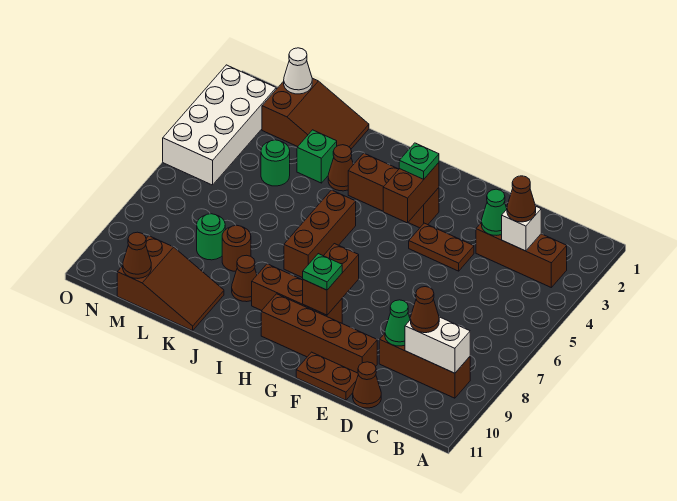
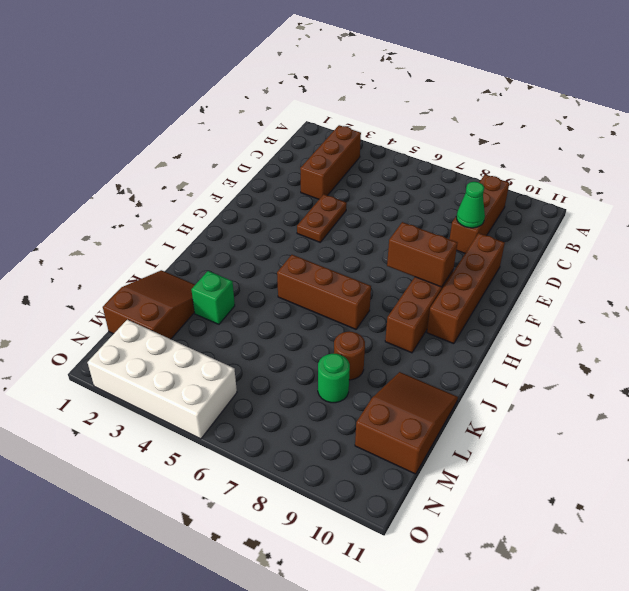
none -> brown 1x1 cone [353,362,381,408]
none -> brown 1x2 plate [296,352,358,400]
none -> brown 1x3 brick [348,153,439,228]
none -> brown 1x1 cone [328,145,353,191]

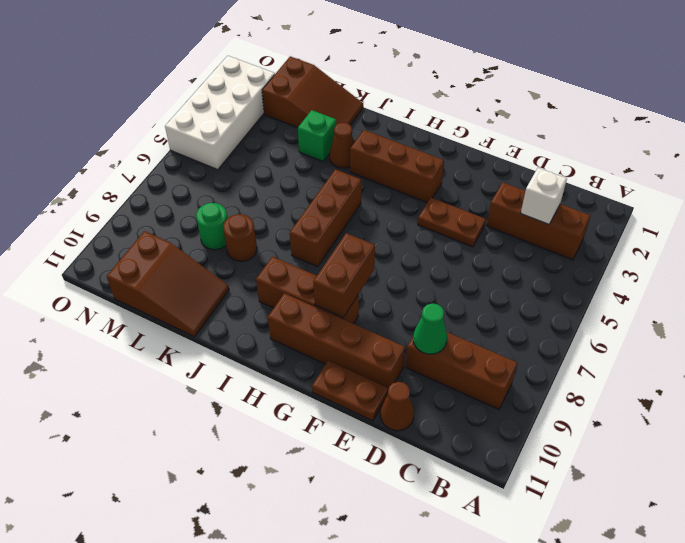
none -> brown 1x1 cone [232,255,257,302]
none -> green 1x1 round brick [261,140,290,186]
none -> white 1x2 brick [405,317,470,373]
none -> green 1x1 cone [482,189,507,235]

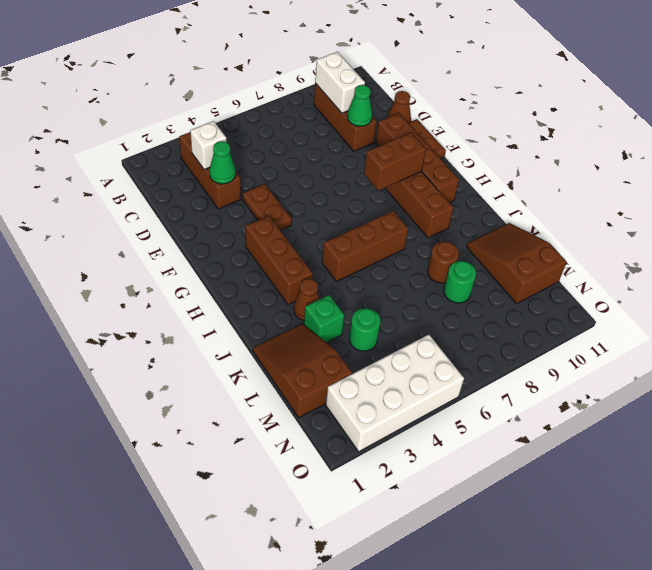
none -> brown 1x1 cone [232,255,257,302]
none -> brown 1x2 brick [383,163,439,223]
none -> white 1x1 cone [284,48,312,94]
none -> brown 1x1 cone [123,232,151,278]

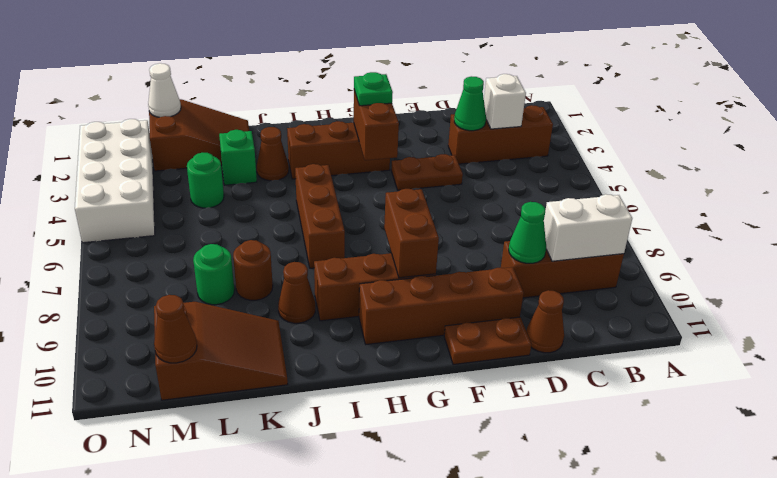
none -> brown 1x1 cone [507,176,536,222]
none -> brown 1x1 cone [411,287,439,333]
none -> green 1x1 plate [303,254,342,290]

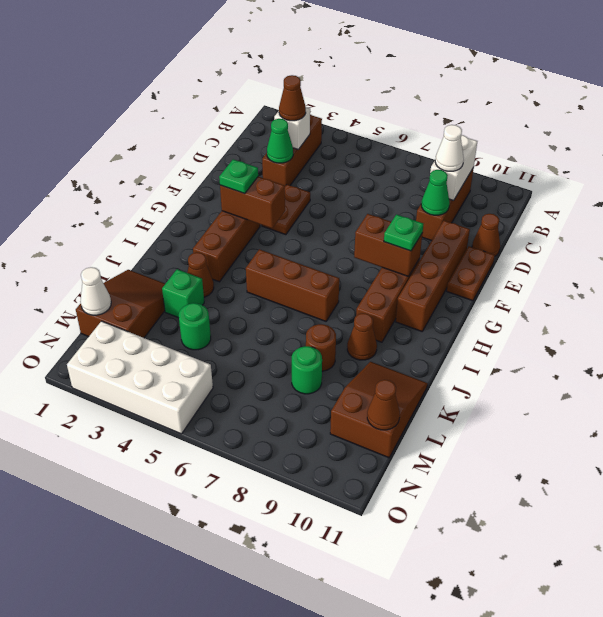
white 1x1 cone [435,125,464,171] -> brown 1x1 cone [411,287,439,333]

